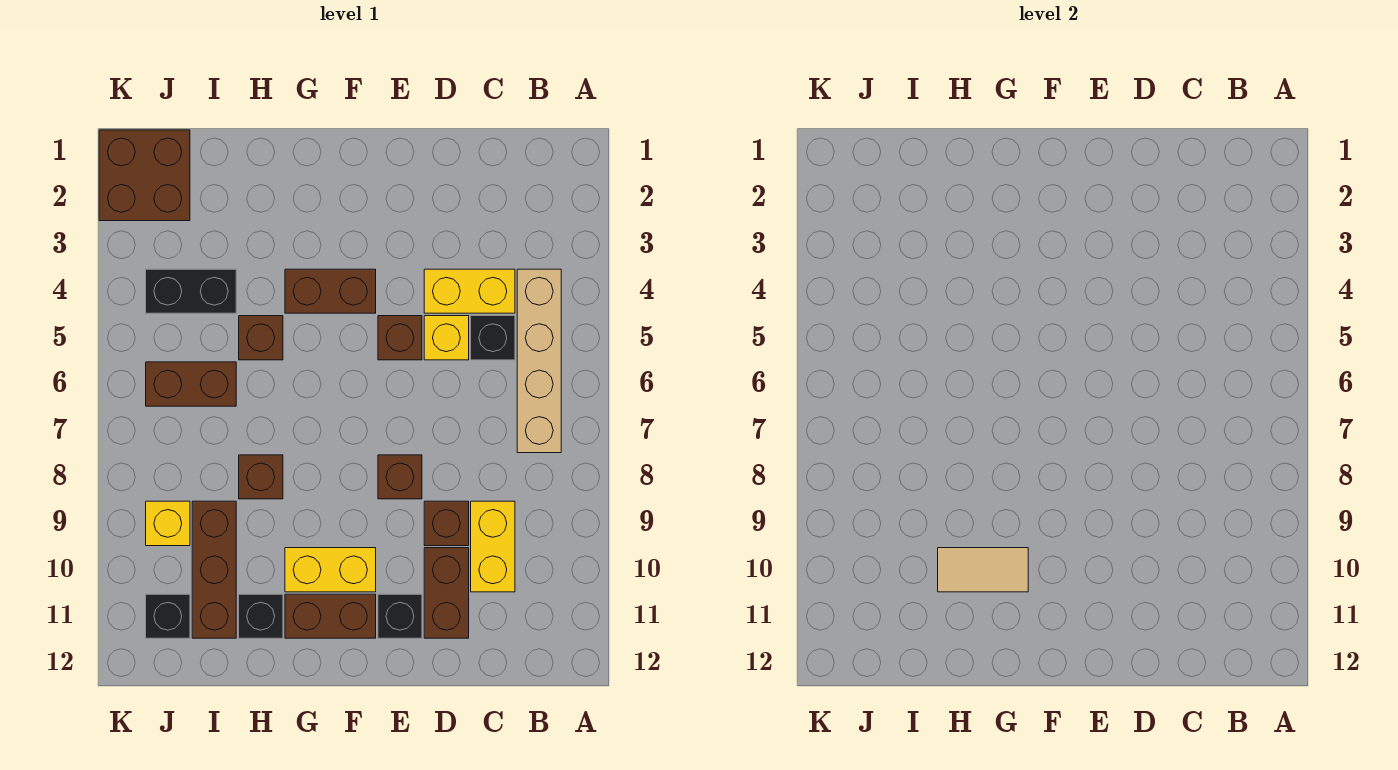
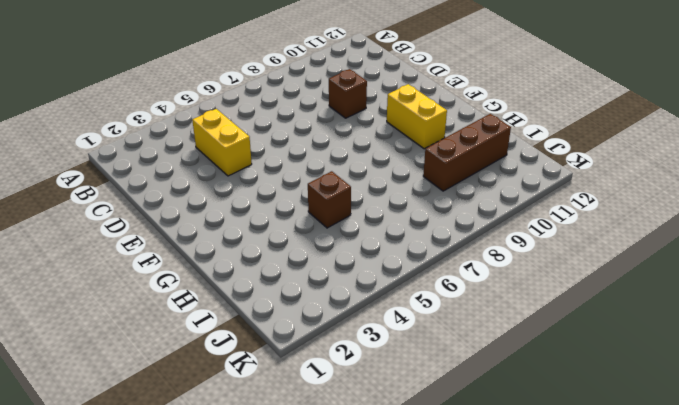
none -> tan 1x4 brick [517,269,561,453]
none -> black 1x1 brick [471,316,515,360]
none -> yellow 1x2 brick [471,501,515,592]

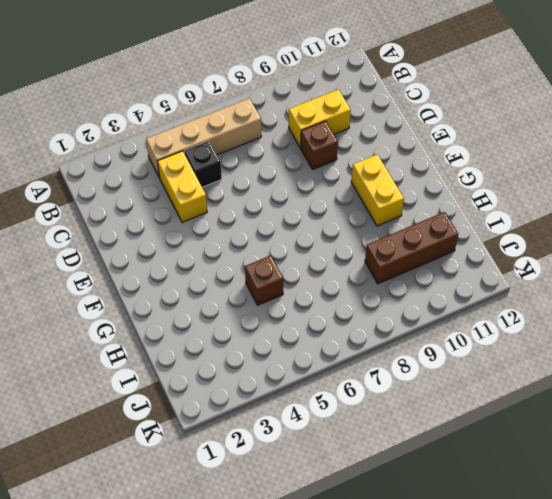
none -> yellow 1x1 brick [424,316,469,360]
none -> brown 1x2 brick [424,548,469,638]
none -> brown 1x1 brick [378,316,422,360]

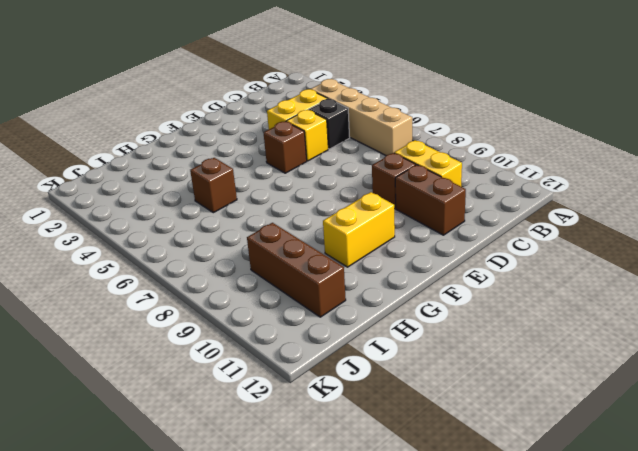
none -> brown 1x1 brick [378,455,422,499]
none -> black 1x1 brick [378,594,422,638]
none -> brown 1x2 brick [285,269,376,313]

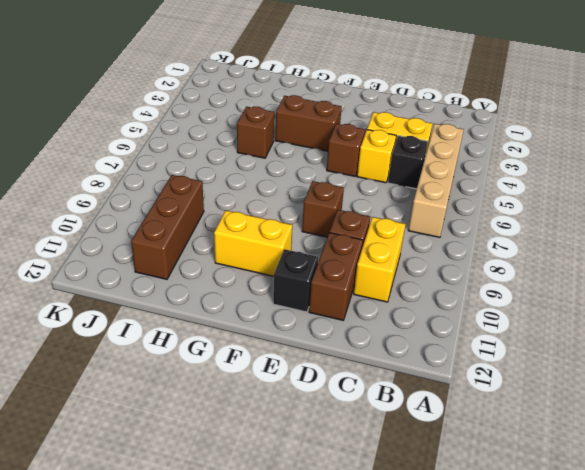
none -> brown 1x2 brick [285,594,376,638]
none -> brown 1x1 brick [239,455,283,499]
none -> black 1x1 brick [239,594,283,638]

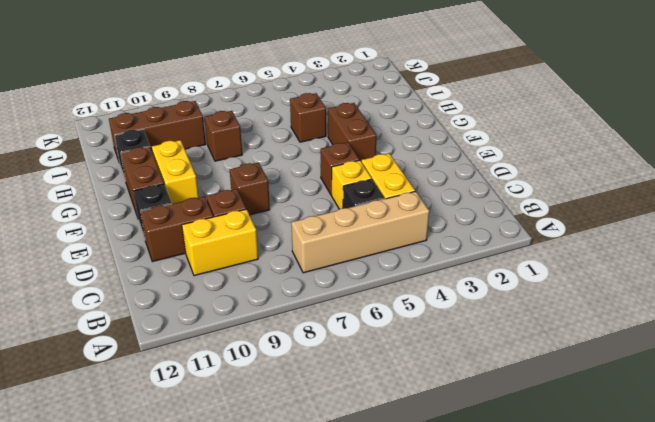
none -> black 1x2 brick [146,269,236,313]
none -> brown 1x2 brick [146,362,236,406]
none -> brown 2x2 brick [99,130,190,221]

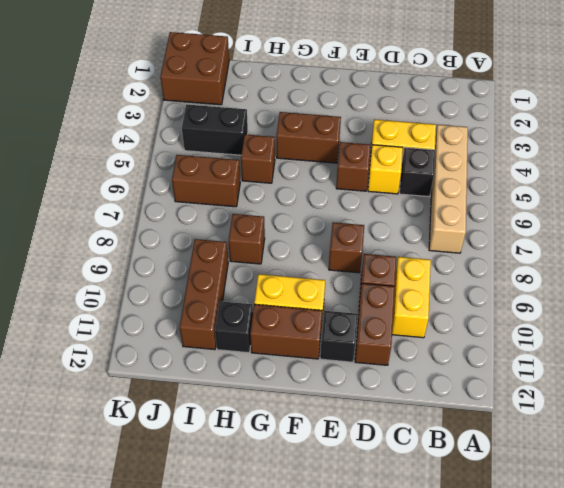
none -> yellow 1x1 brick [146,501,190,546]
none -> black 1x1 brick [146,594,190,638]
none -> tan 1x2 tile [938,548,1028,592]

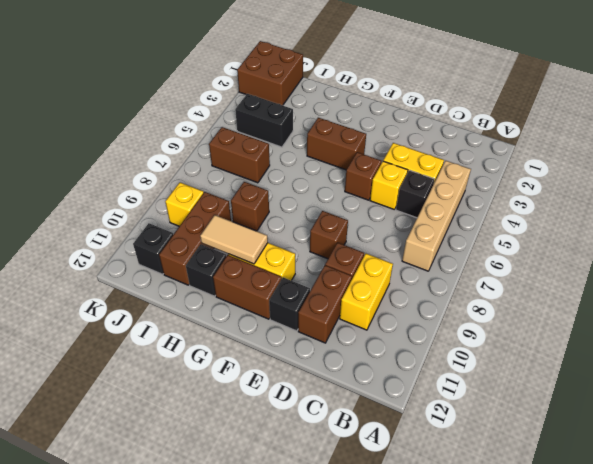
none -> brown 1x1 brick [239,316,283,360]

